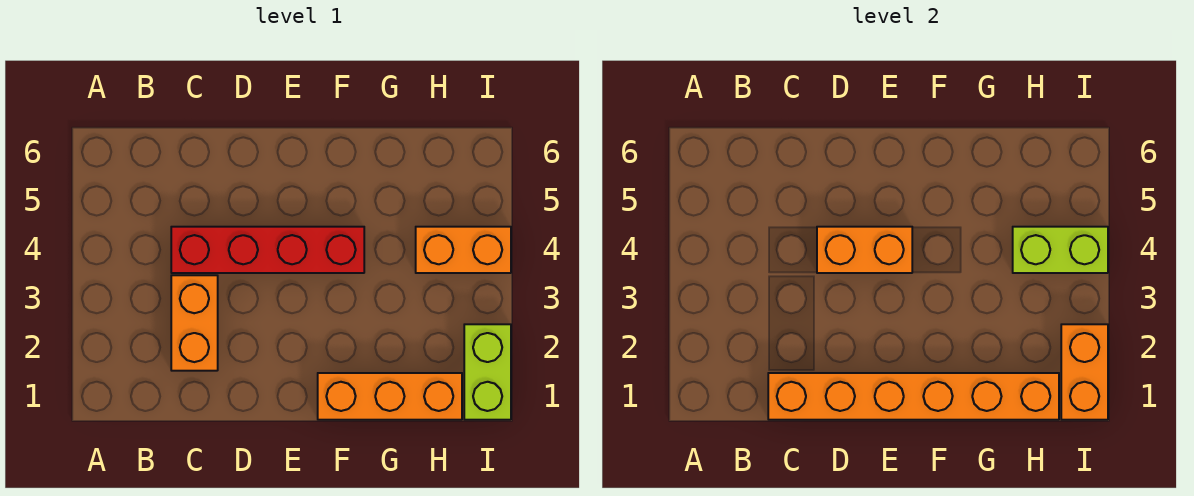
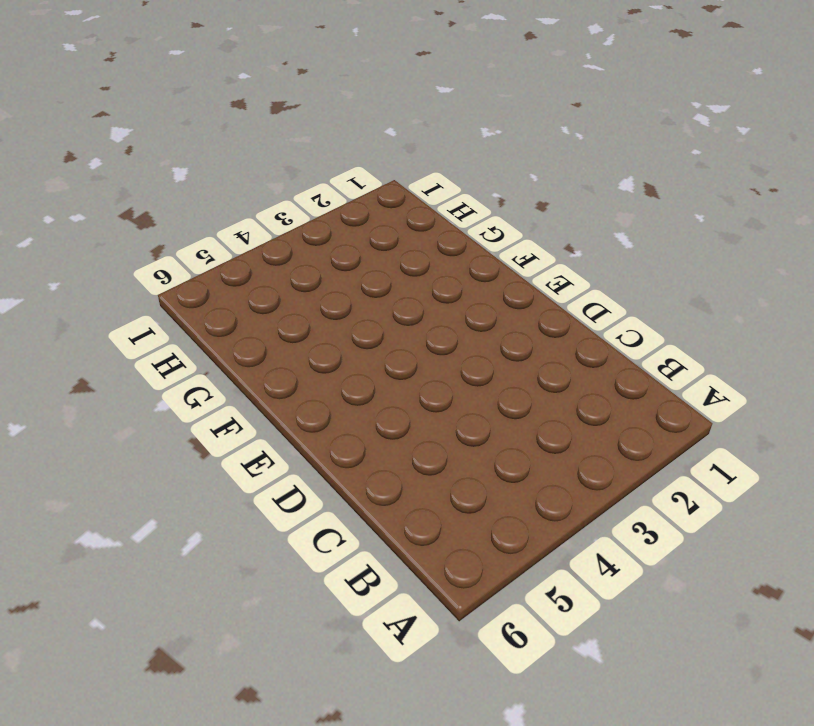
none -> orange 1x2 brick [171,275,218,371]
none -> red 1x4 brick [171,227,364,273]

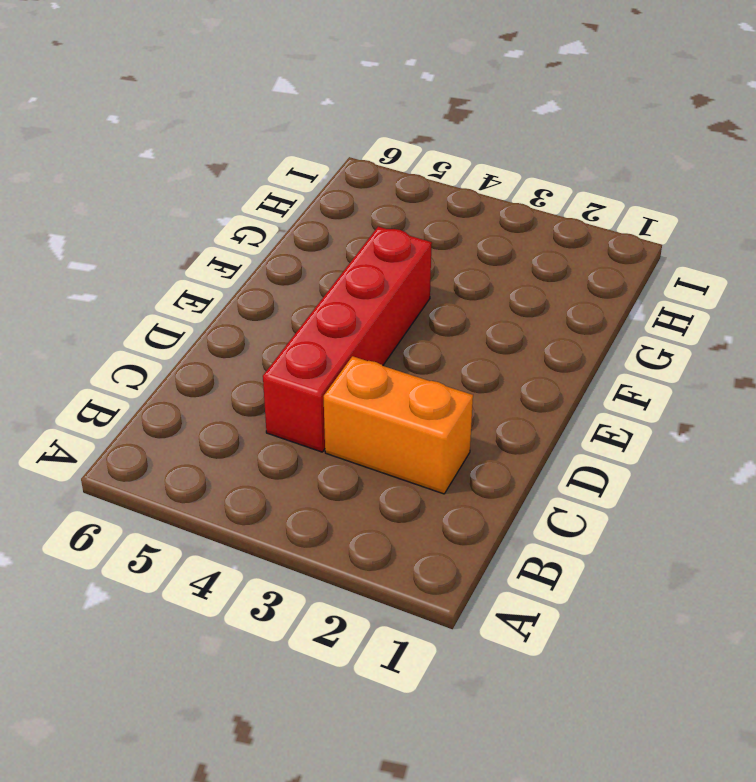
none -> orange 1x3 brick [318,373,462,420]
none -> orange 1x2 brick [416,227,511,273]

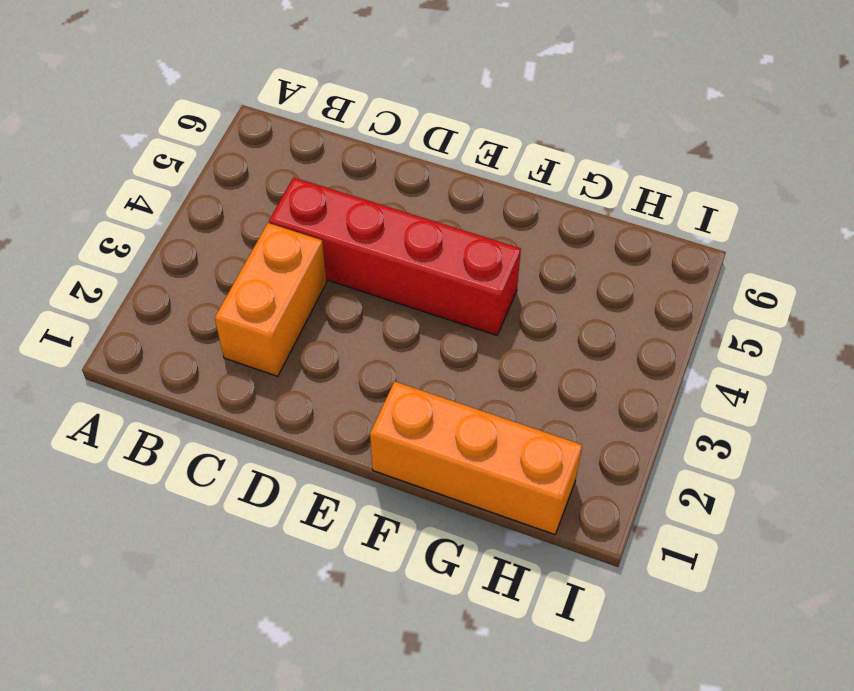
none -> orange 1x2 brick [416,227,511,273]
none -> lime 1x2 brick [464,324,511,420]

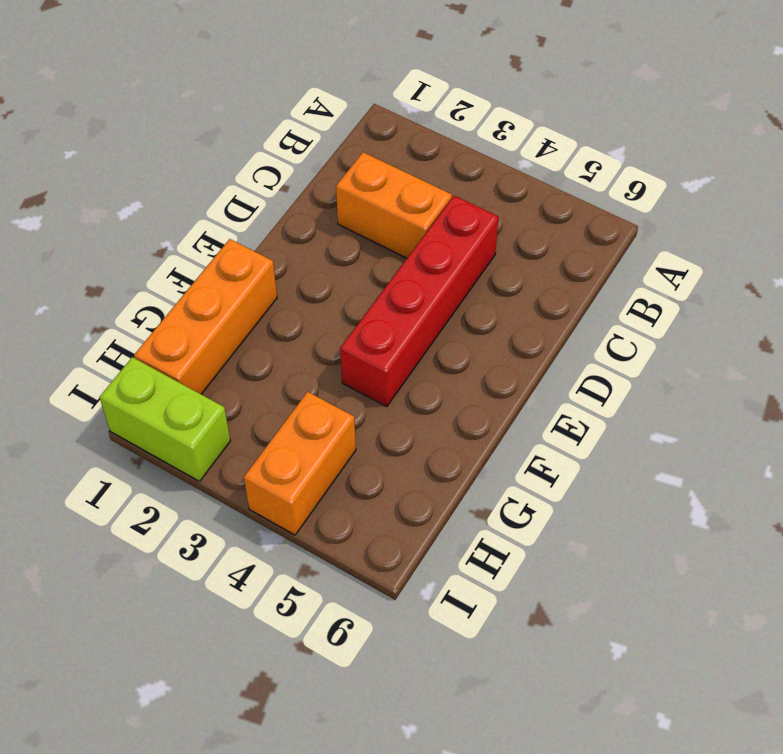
none -> orange 1x6 brick [768,373,1059,420]
none -> orange 1x2 brick [817,227,912,273]

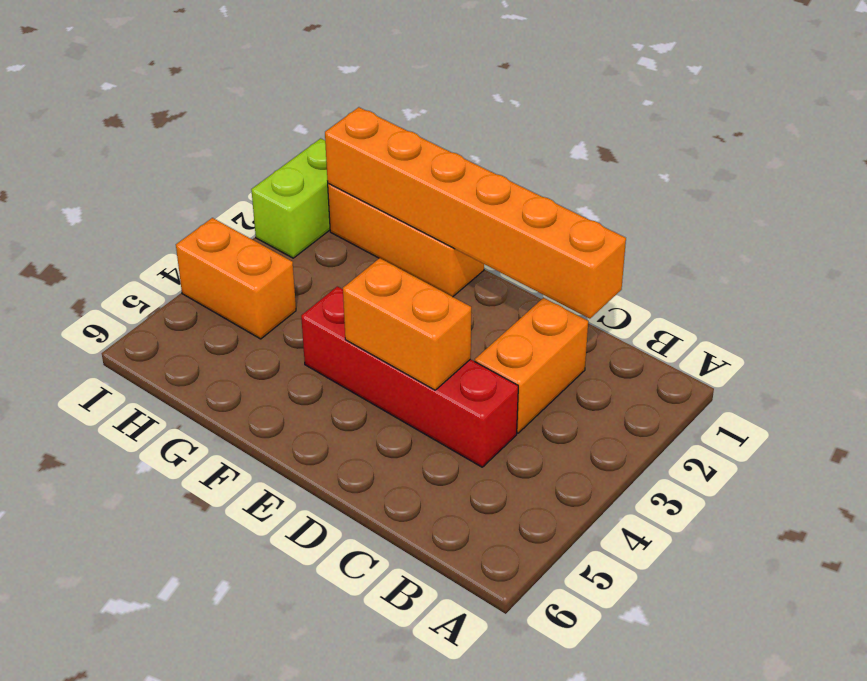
none -> lime 1x2 brick [1013,227,1108,273]
none -> orange 1x2 brick [1061,324,1108,420]

